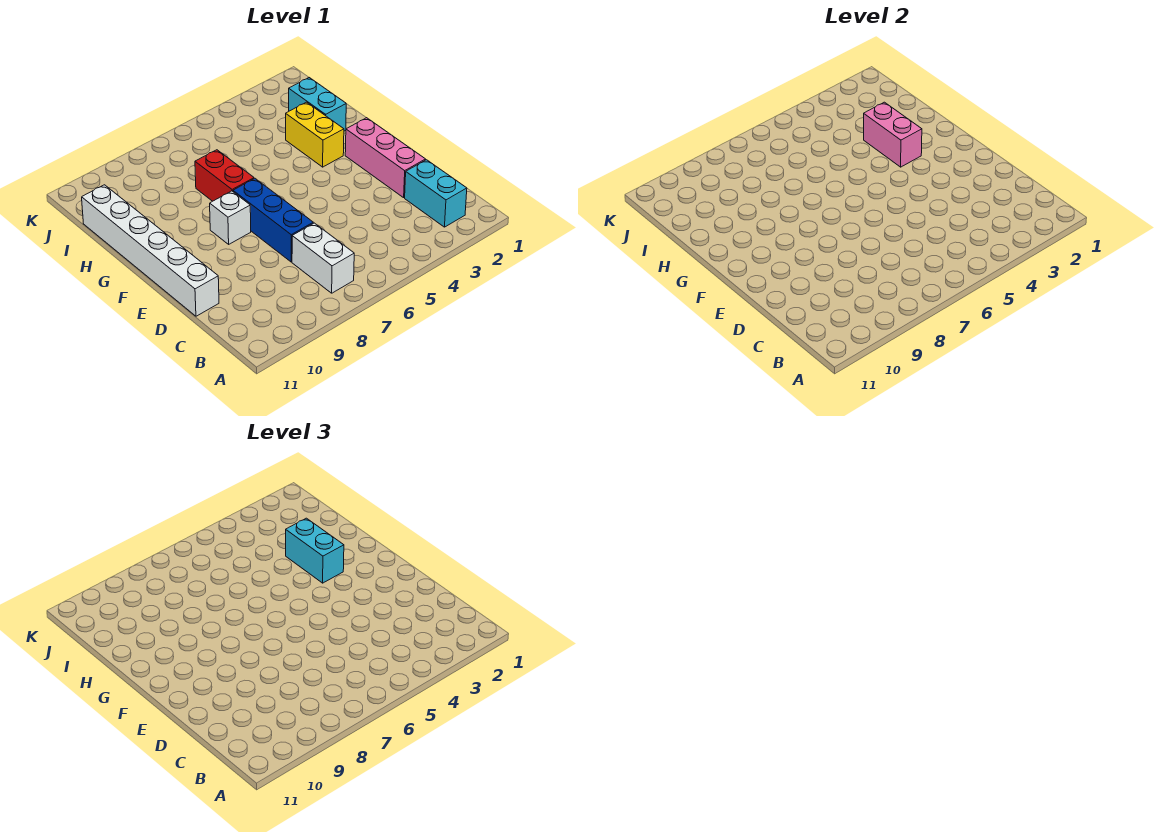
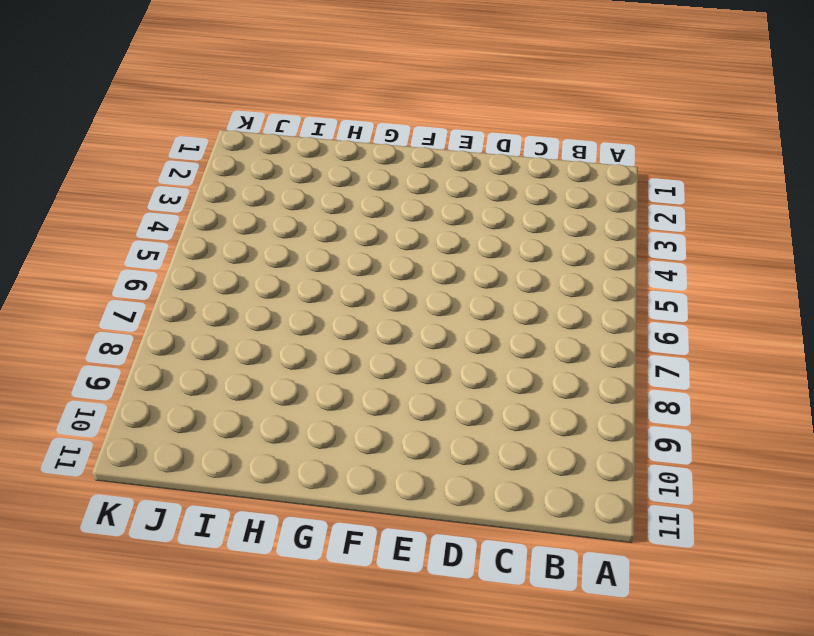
none -> cyan 1x2 brick [405,160,467,227]
none -> white 1x2 brick [292,223,354,293]

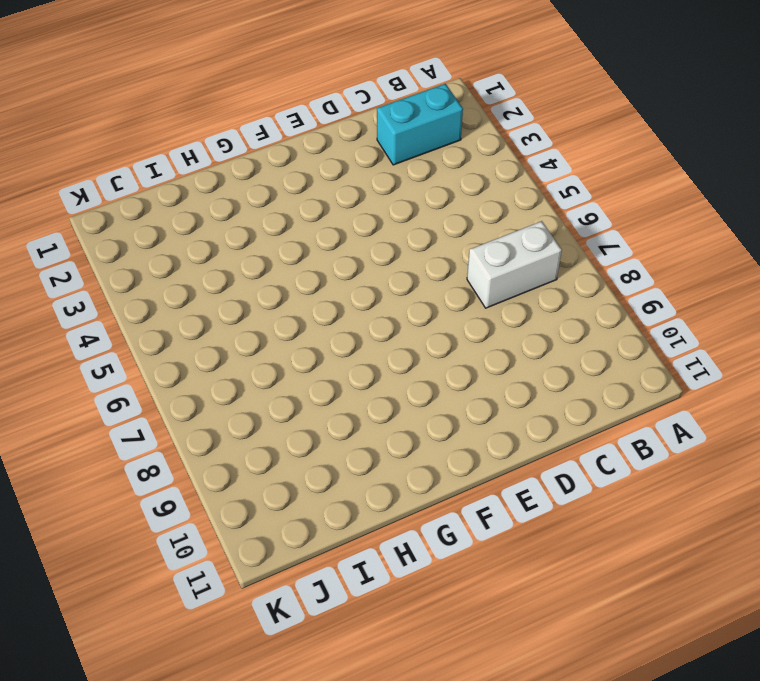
none -> pink 1x3 brick [345,118,426,198]
none -> blue 1x3 brick [233,179,313,262]

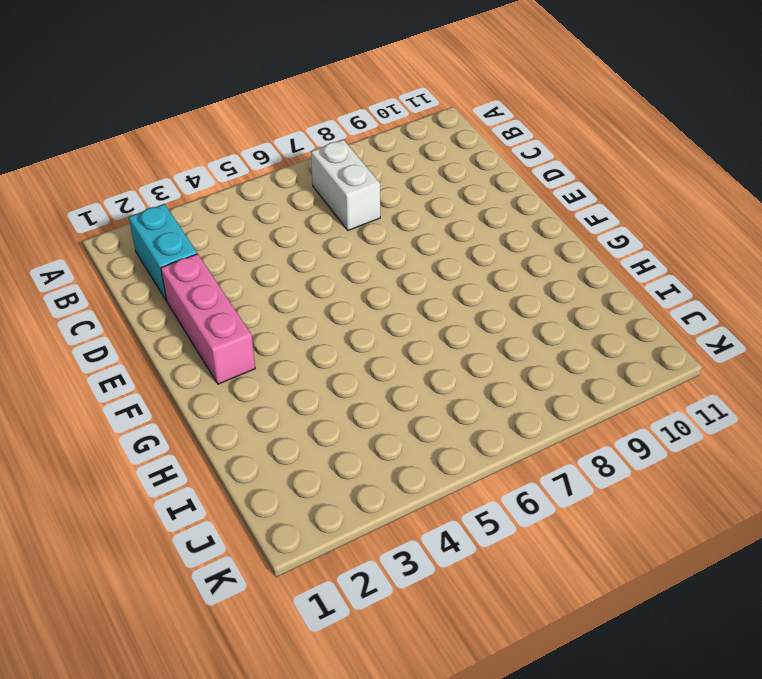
none -> blue 1x3 brick [233,179,313,262]
none -> white 1x6 brick [82,185,219,316]

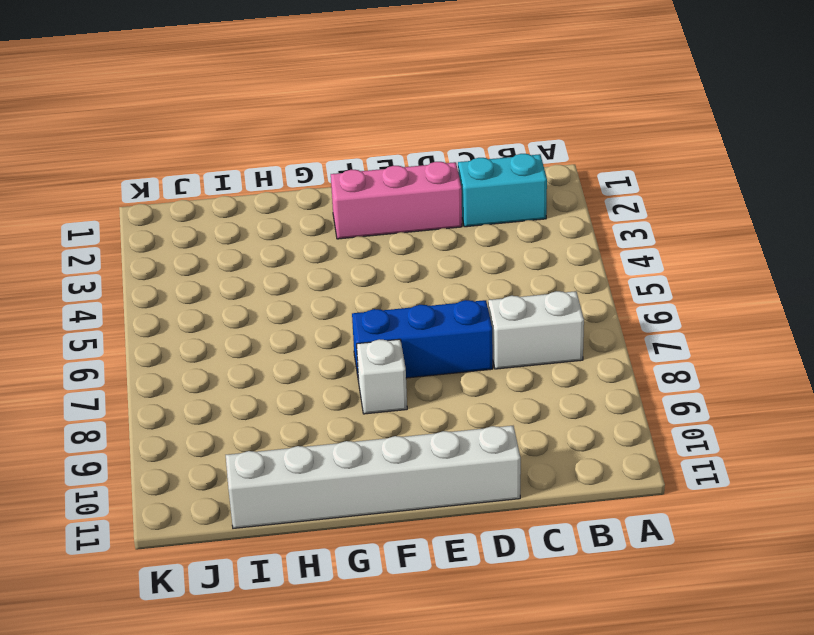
none -> yellow 1x2 brick [286,102,344,167]
none -> red 1x2 brick [195,150,254,201]

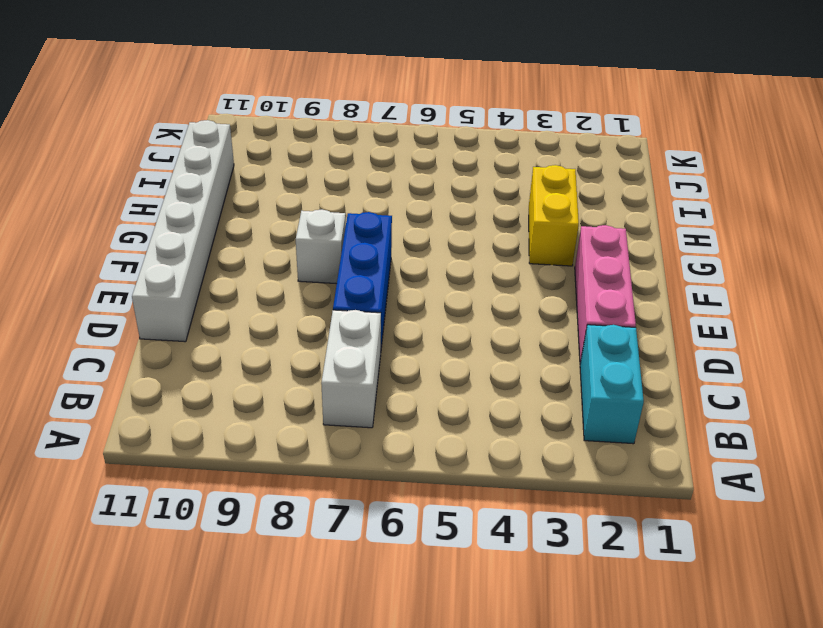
none -> red 1x2 brick [195,150,254,201]
none -> cyan 1x2 brick [289,78,346,131]

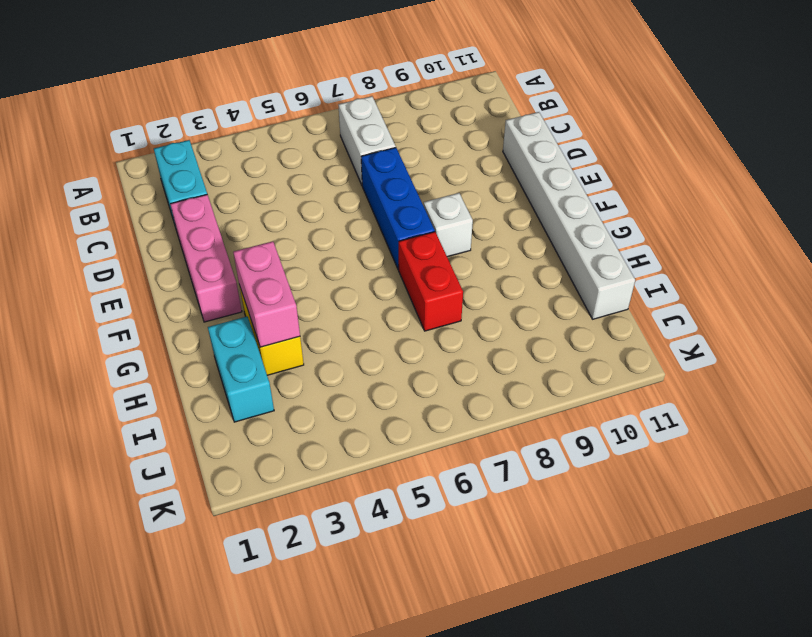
none -> cyan 1x2 brick [286,518,344,583]

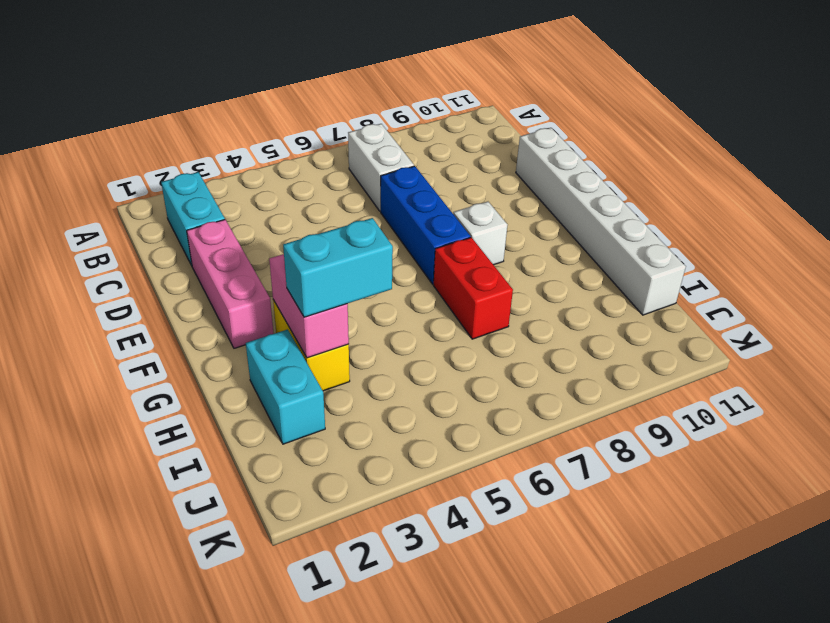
cyan 1x2 brick [283,218,393,317] -> cyan 1x2 brick turned to [286,518,344,583]

